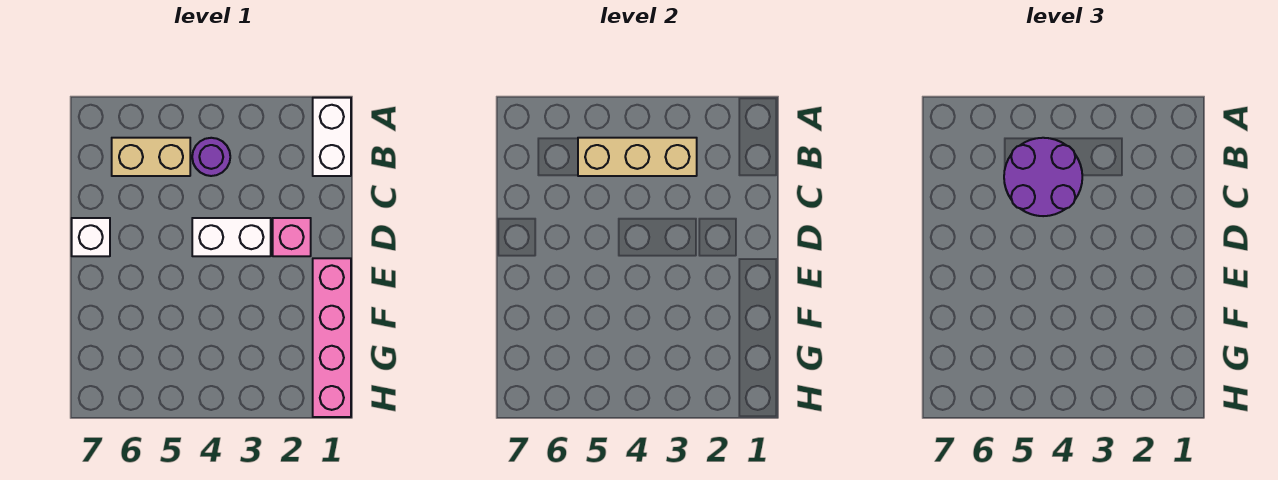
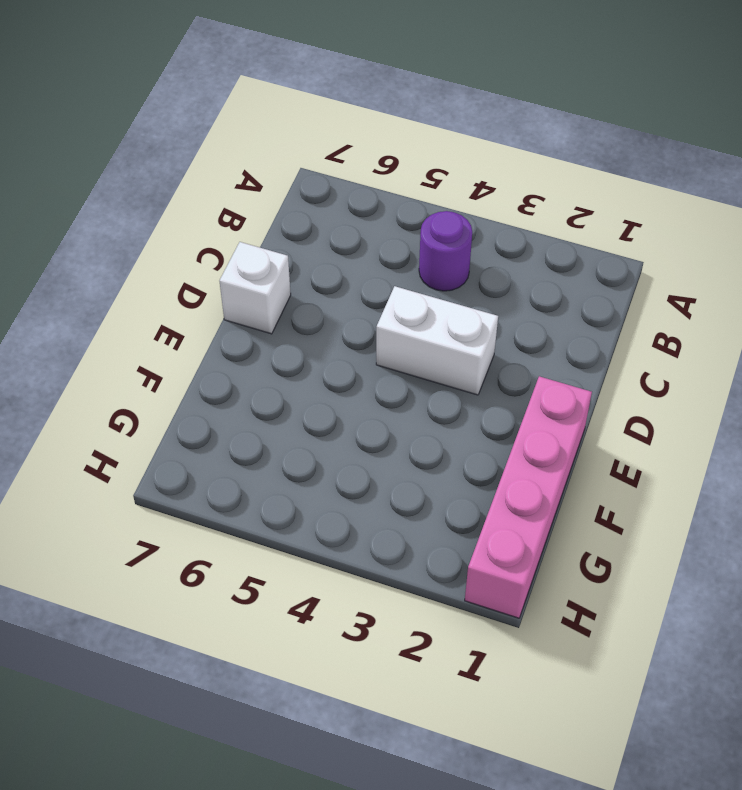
none -> white 1x2 brick [313,98,351,176]
none -> tan 1x2 brick [112,138,190,176]

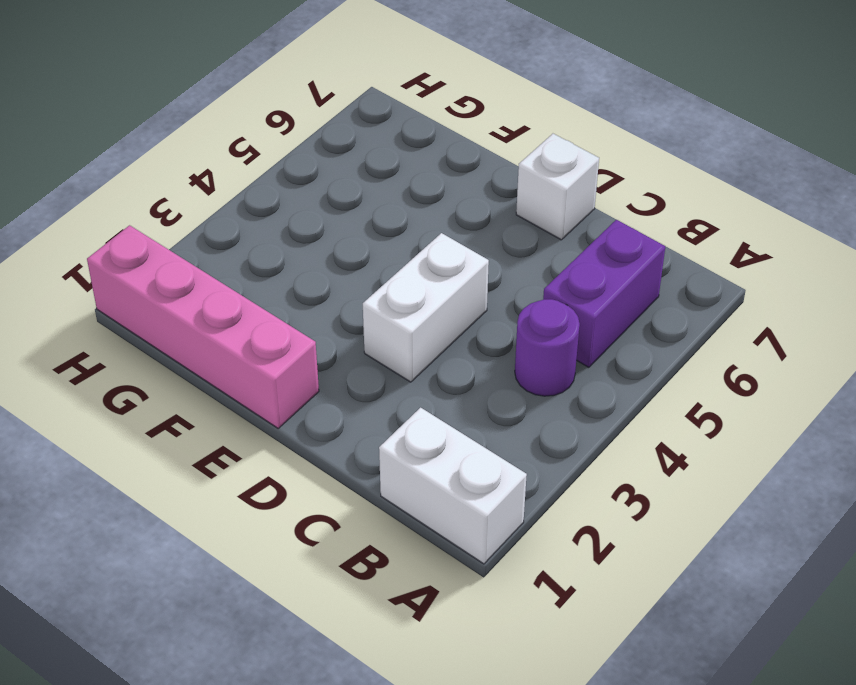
purple 1x2 brick [543,220,665,367] -> tan 1x2 brick [112,138,190,176]
none -> pink 1x1 brick [273,218,311,256]
none -> tan 1x3 brick [578,138,697,176]

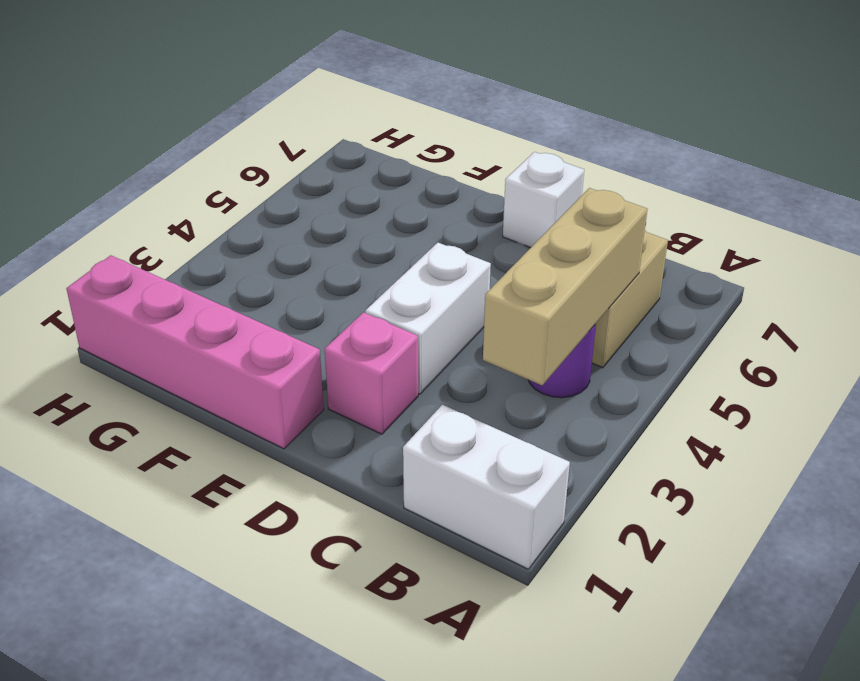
none -> purple 2x2 round brick [1004,138,1082,216]

